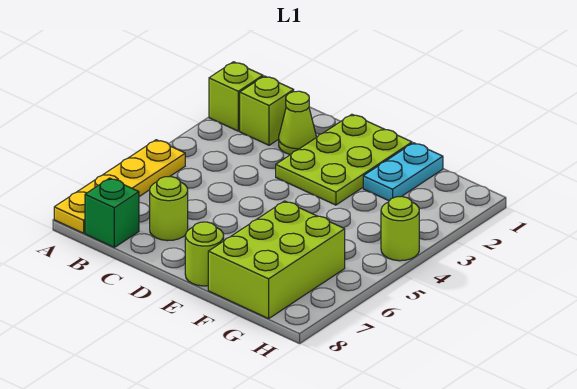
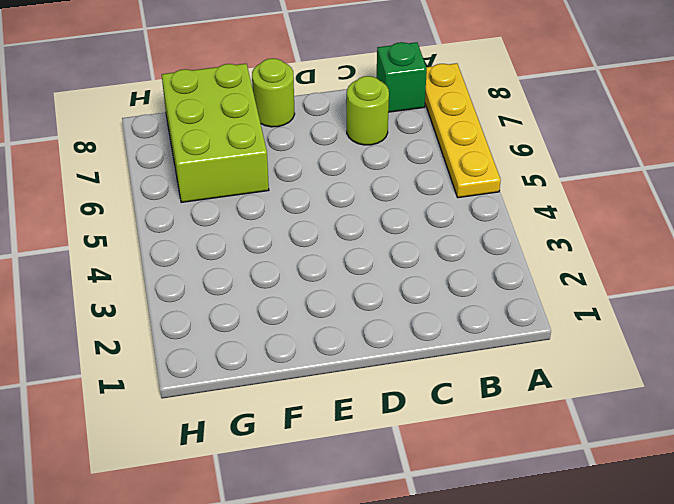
none -> lime 1x1 brick [209,62,263,131]
none -> lime 1x1 brick [240,76,294,145]

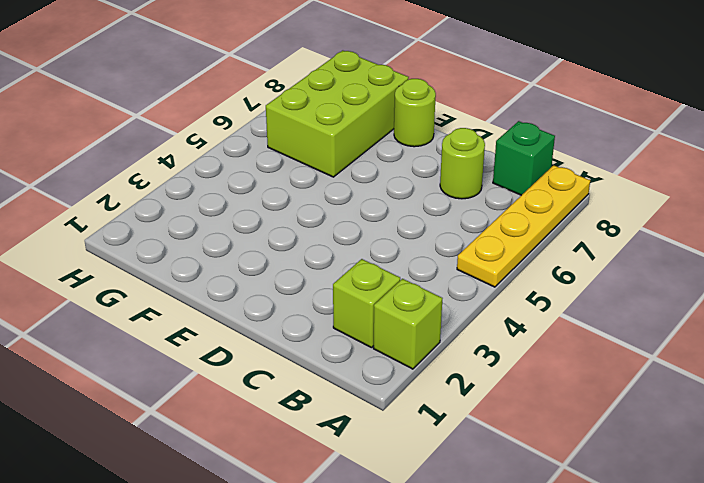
none -> lime 1x1 cone [279,91,316,155]
none -> lime 2x3 plate [276,114,412,205]

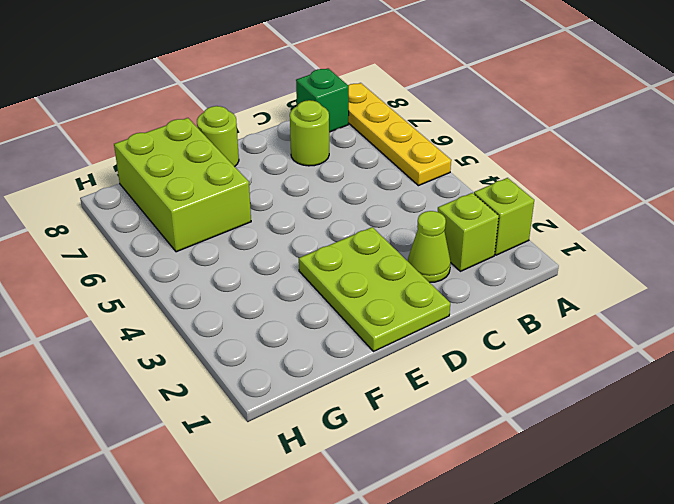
none -> cyan 1x2 plate [363,143,443,201]
none -> lime 1x1 round brick [381,197,419,261]

